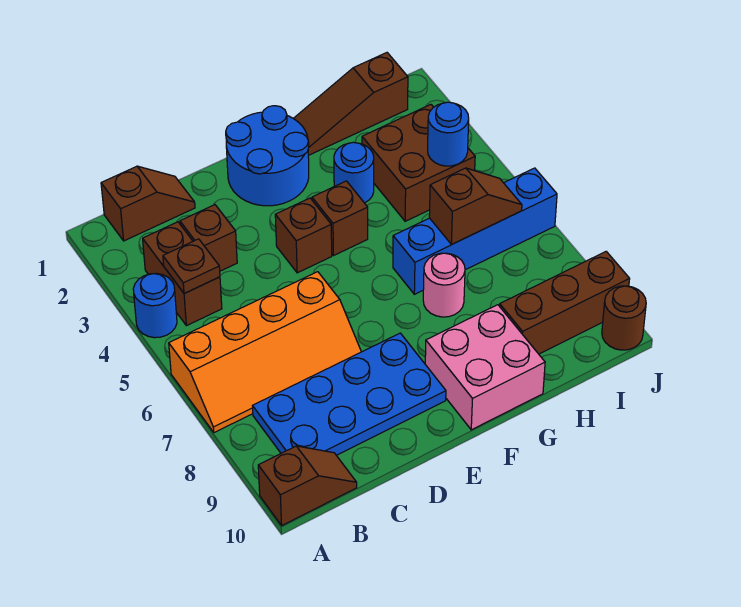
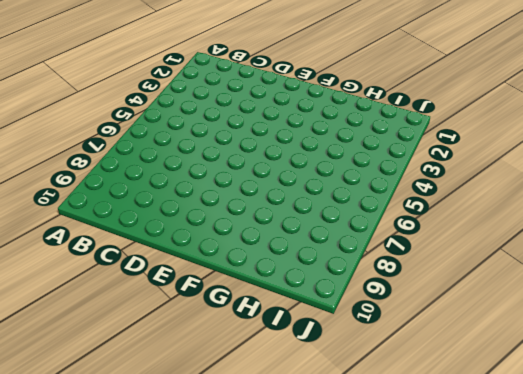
none -> blue 1x1 round brick [133,273,177,338]
none -> orange 2x4 slope [169,272,361,432]
none -> brown 1x2 slope [258,446,357,525]

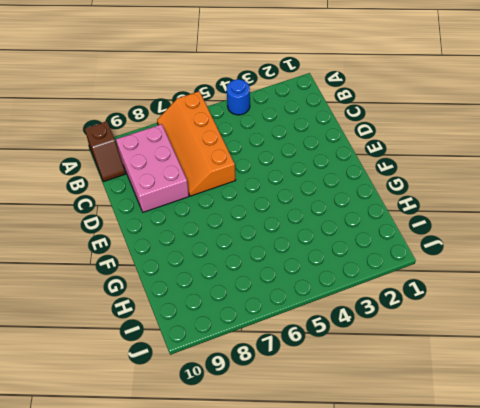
pink 2x3 brick [116,124,189,212] -> blue 2x4 plate [253,333,446,455]
none -> brown 1x2 slope [101,166,195,241]
none -> brown 1x2 brick [143,222,222,326]
none -> brown 1x1 brick [180,205,237,271]

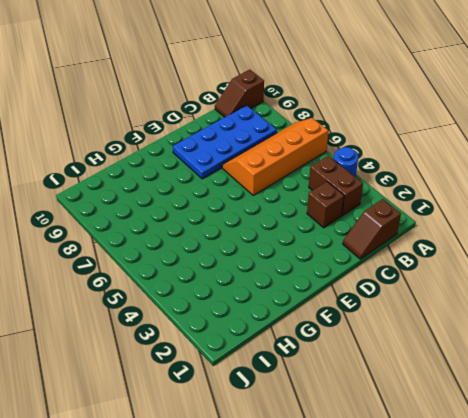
none -> blue 2x2 round brick [226,106,309,206]
none -> brown 1x1 brick [275,198,332,273]
none -> brown 1x1 brick [312,181,368,256]

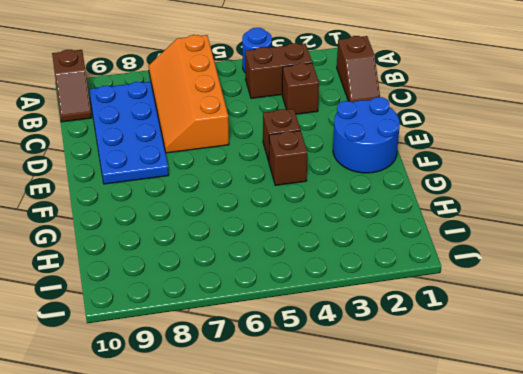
none -> pink 2x2 brick [425,305,545,430]
none -> brown 1x3 slope [293,53,408,156]
none -> blue 1x1 round brick [334,142,374,203]

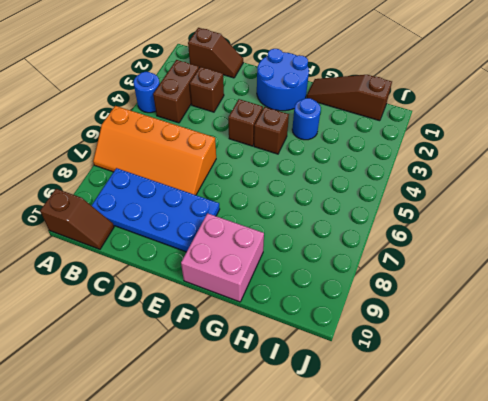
none -> blue 1x4 brick [393,168,557,294]
none -> pink 1x1 round brick [423,253,465,317]
none -> brown 2x2 brick [362,105,475,221]

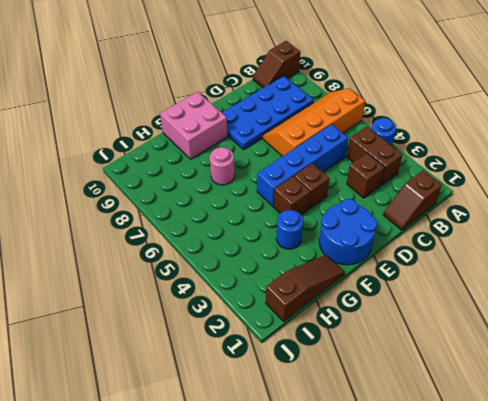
blue 1x4 brick [257,124,348,206] -> blue 1x4 brick moved to [393,168,557,294]
none -> brown 2x2 brick [362,105,475,221]
none -> brown 1x3 brick [500,252,630,354]
none -> brown 1x1 round brick [602,286,646,350]

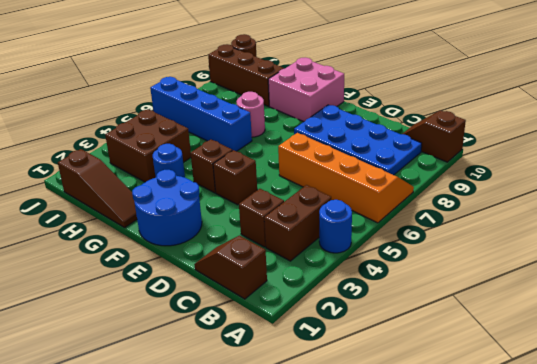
none -> brown 1x1 plate [163,239,220,294]
none -> brown 1x2 slope [429,168,522,244]
none -> blue 1x1 round brick [428,102,469,166]

